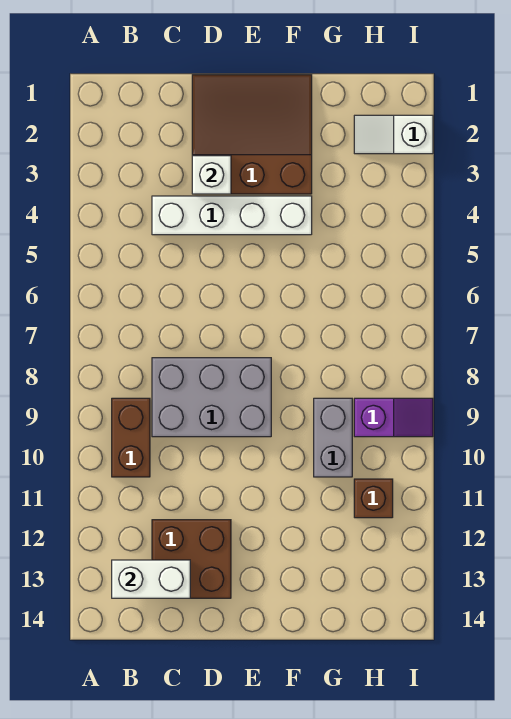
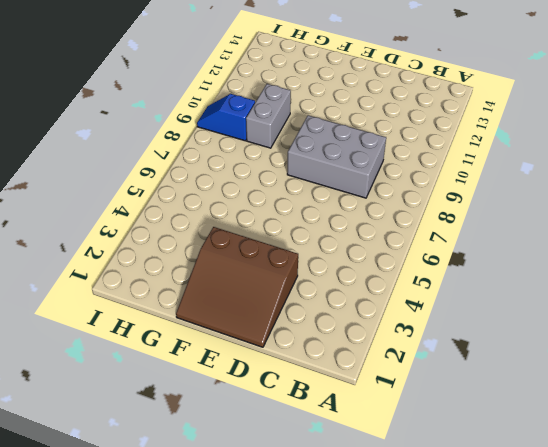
blue 1x2 slope [197,94,255,141] -> purple 1x2 slope [354,398,433,437]
none -> brown 1x2 brick [112,398,150,477]
none -> white 1x4 brick [152,196,312,235]

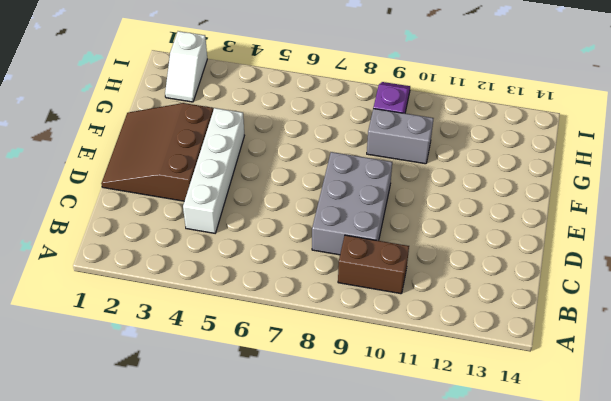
none -> brown 2x2 brick [152,520,231,598]
none -> brown 1x1 brick [354,479,393,518]

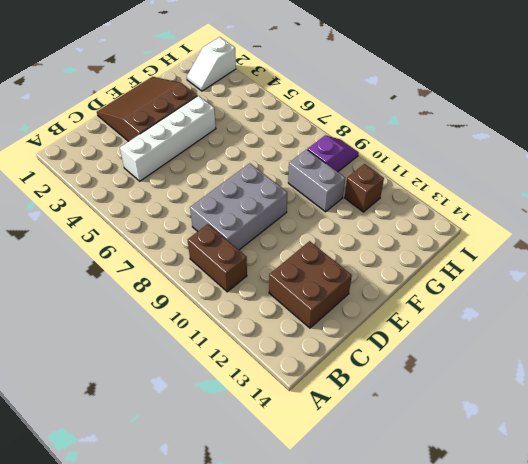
none -> white 1x2 brick [112,560,190,598]
none -> white 1x1 brick [192,156,231,194]

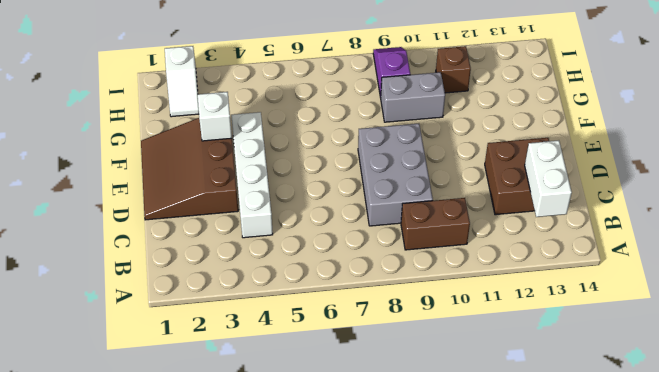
white 1x1 brick [198,92,232,141] -> white 1x1 brick moved to [192,156,231,194]

